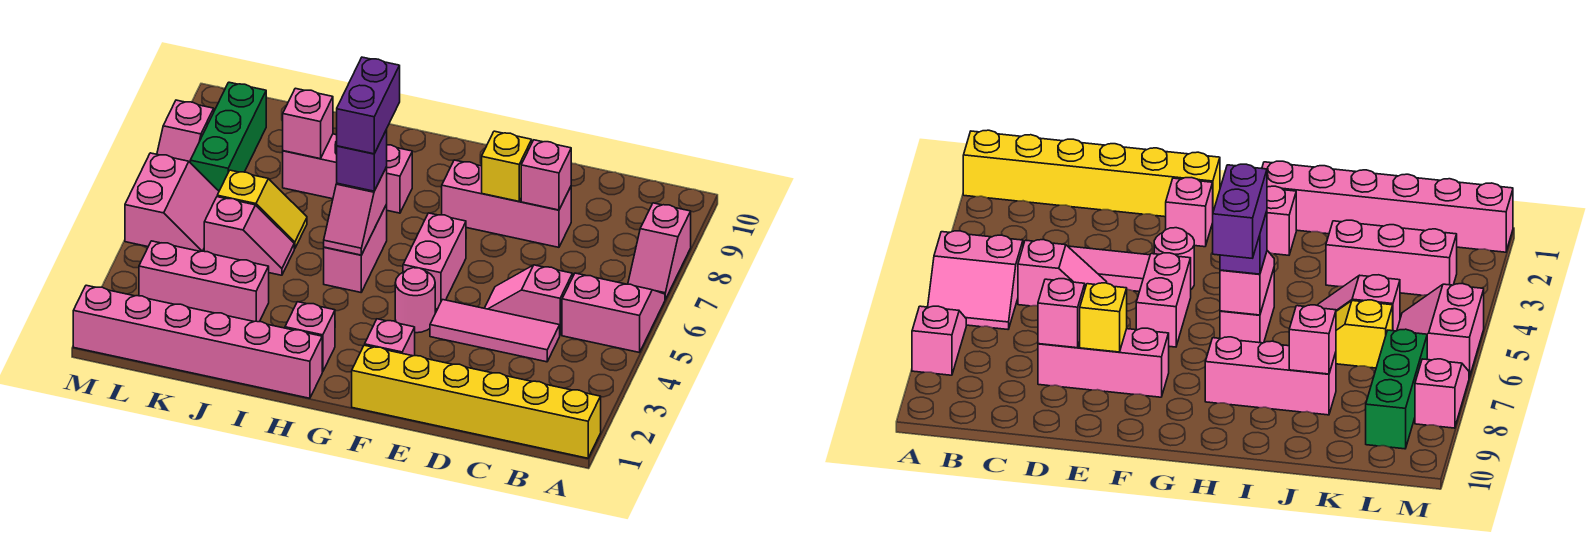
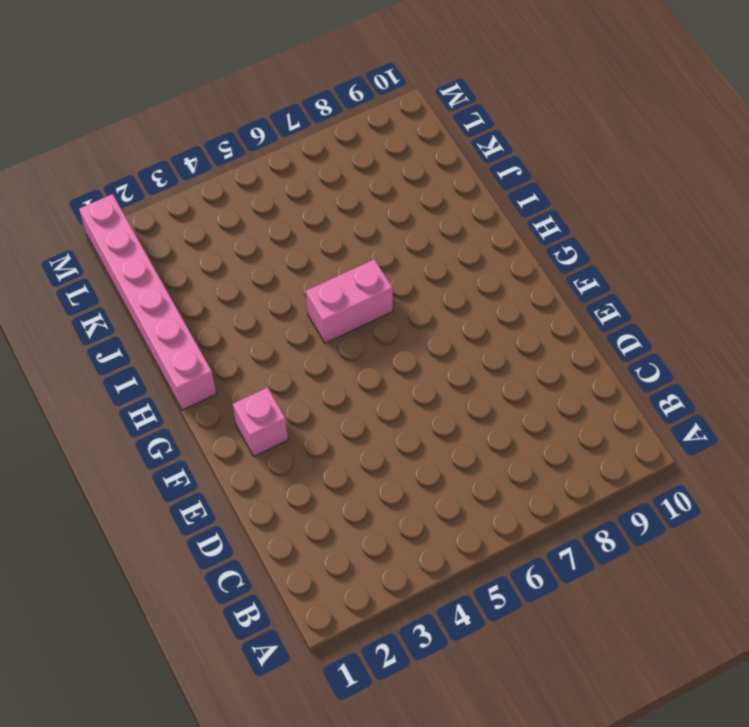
none -> yellow 1x6 brick [352,345,601,458]
none -> pink 2x2 slope [562,273,665,353]
none -> pink 1x2 slope [628,203,691,299]

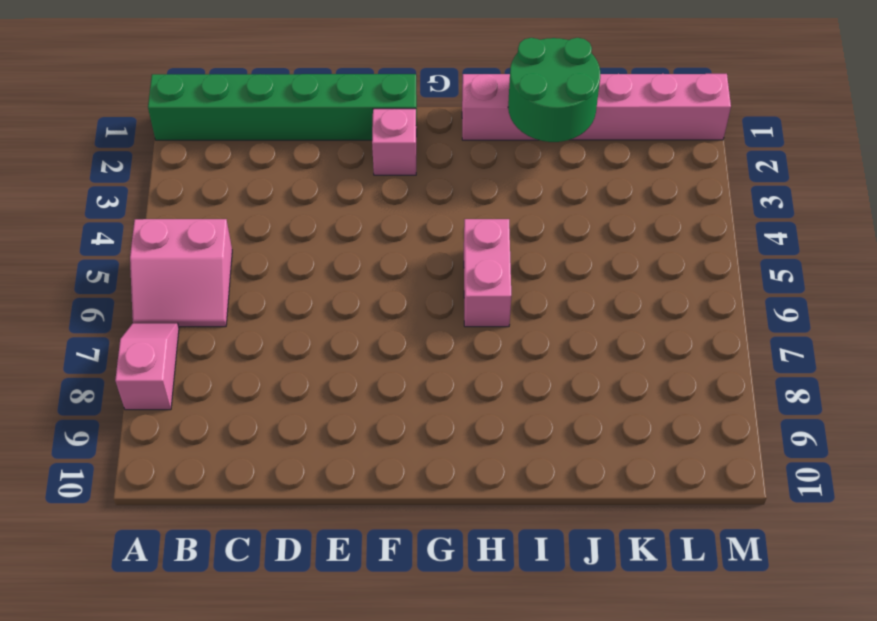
green 1x6 brick [148,74,417,140] -> yellow 1x6 brick [352,345,601,458]
green 2x2 round brick [508,38,600,142] -> none
none -> pink 1x3 tile [430,300,560,362]
none -> pink 1x2 slope [485,265,573,335]
none -> pink 1x3 brick [442,160,571,247]

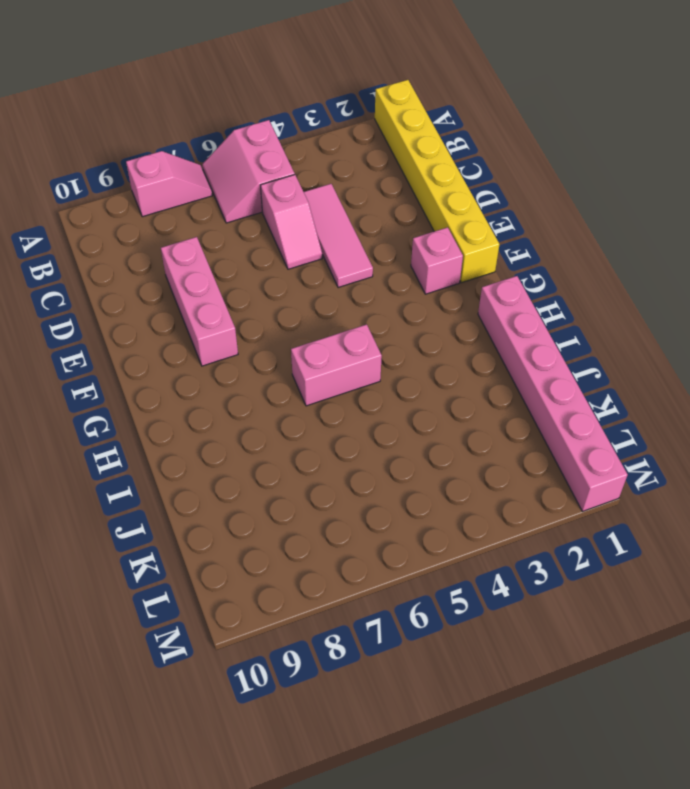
none -> pink 1x1 round brick [395,268,435,333]
none -> pink 1x2 brick [403,213,466,309]
none -> pink 1x1 brick [285,302,335,372]

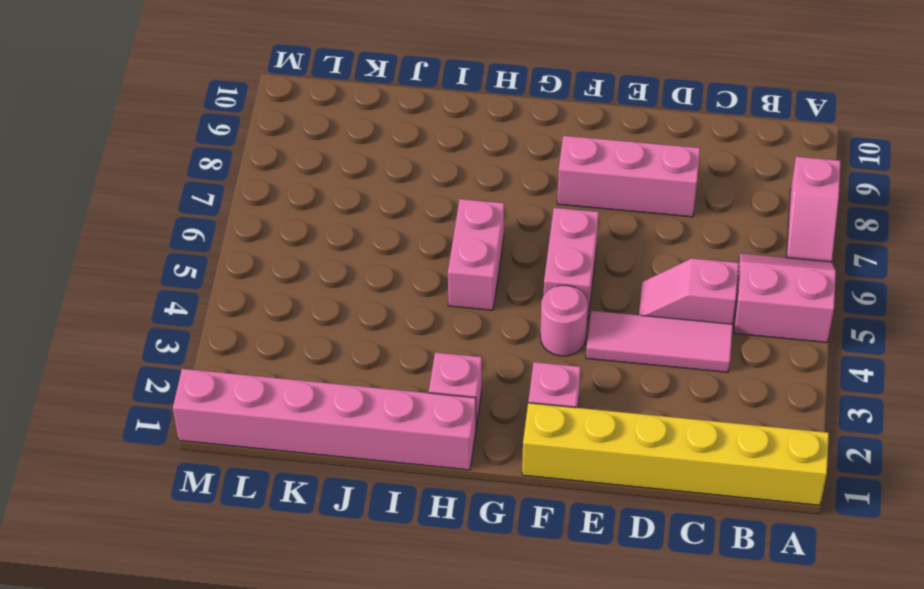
none -> pink 1x3 brick [283,134,412,213]
none -> pink 1x3 brick [139,241,269,322]
none -> pink 1x2 slope [204,197,294,275]

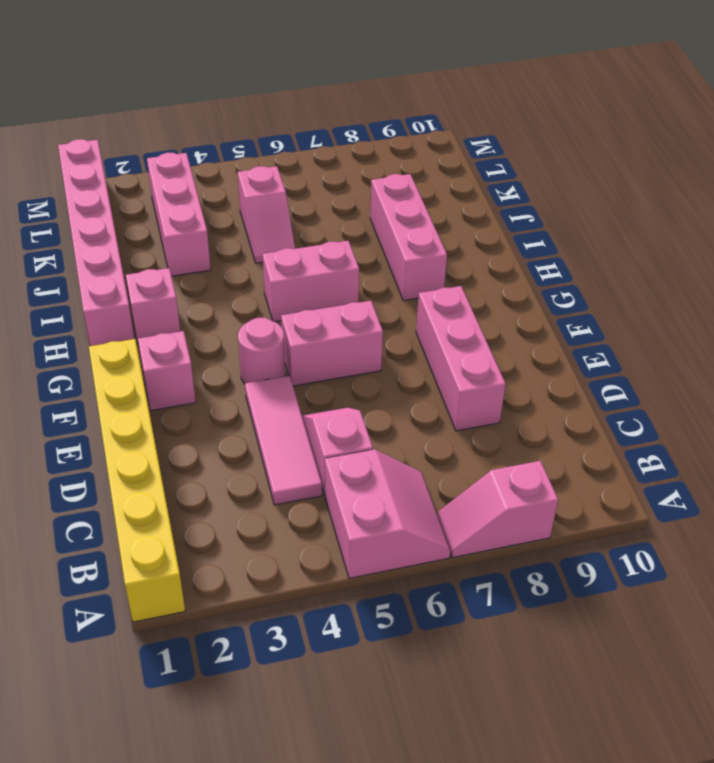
none -> yellow 1x2 slope [217,170,307,249]
none -> pink 2x2 slope [125,153,219,252]
none -> green 1x3 brick [190,82,266,191]

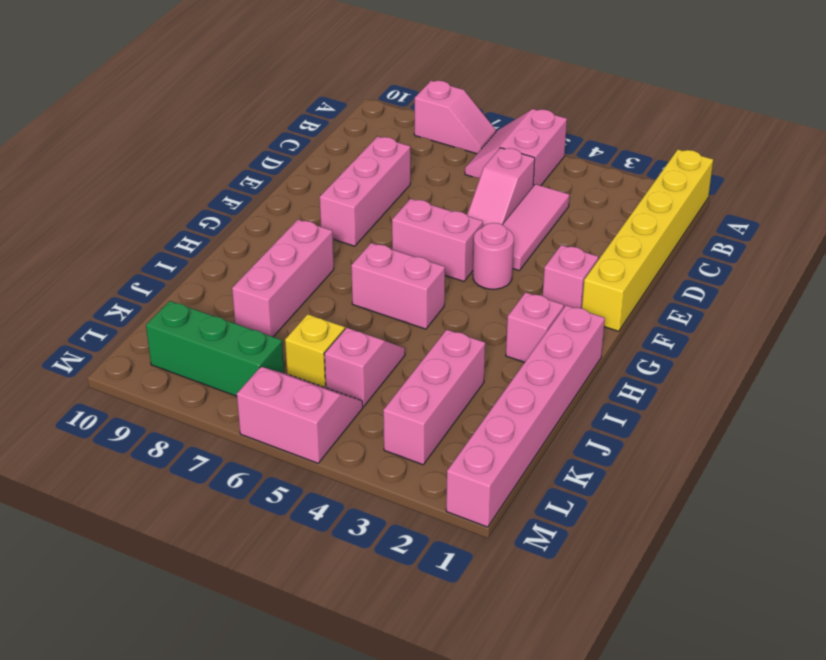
none -> pink 1x2 slope [157,100,214,162]
none -> pink 1x1 brick [521,140,572,210]
none -> yellow 1x1 brick [482,131,532,201]

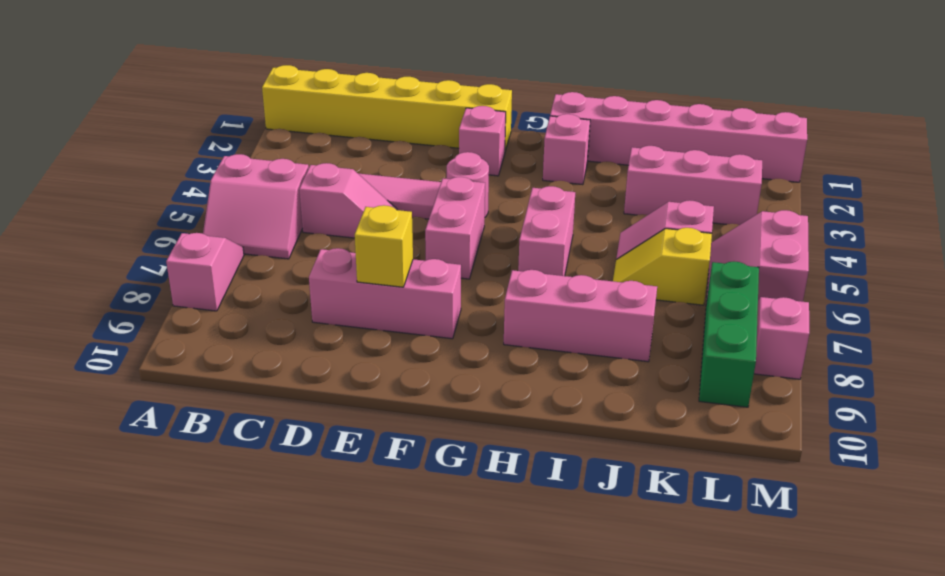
none -> pink 1x1 brick [521,140,572,210]
none -> pink 1x2 slope [324,167,387,255]
none -> pink 1x1 brick [283,88,333,159]

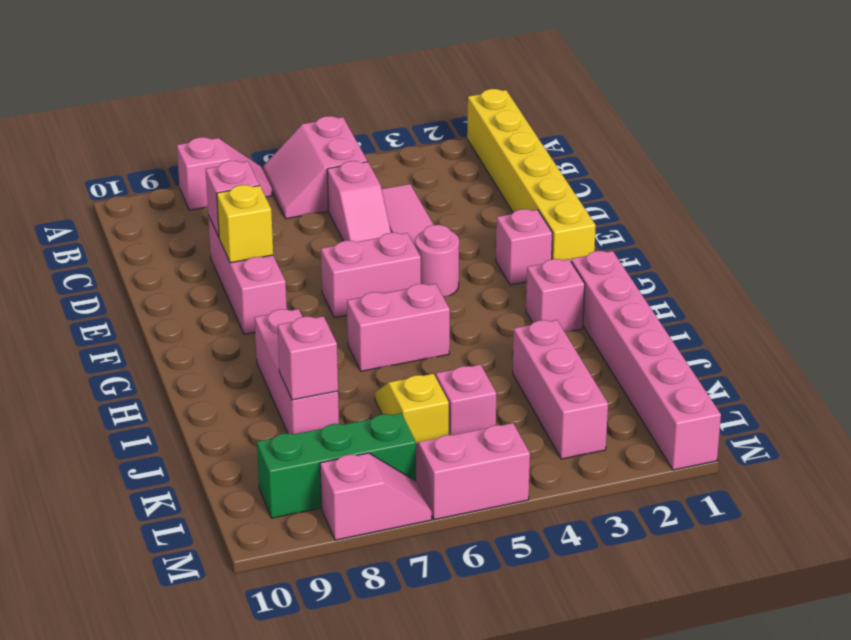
none -> pink 1x2 slope [324,167,387,255]
none -> purple 1x1 brick [337,130,387,191]
none -> purple 1x2 brick [337,57,400,154]

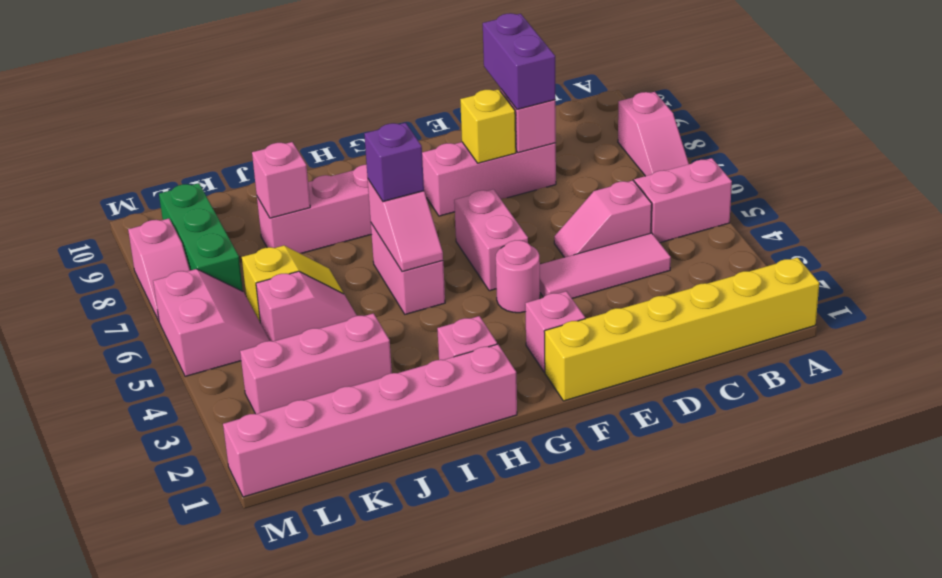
purple 1x2 brick [483,13,555,109] -> purple 1x2 brick moved to [337,57,400,154]

